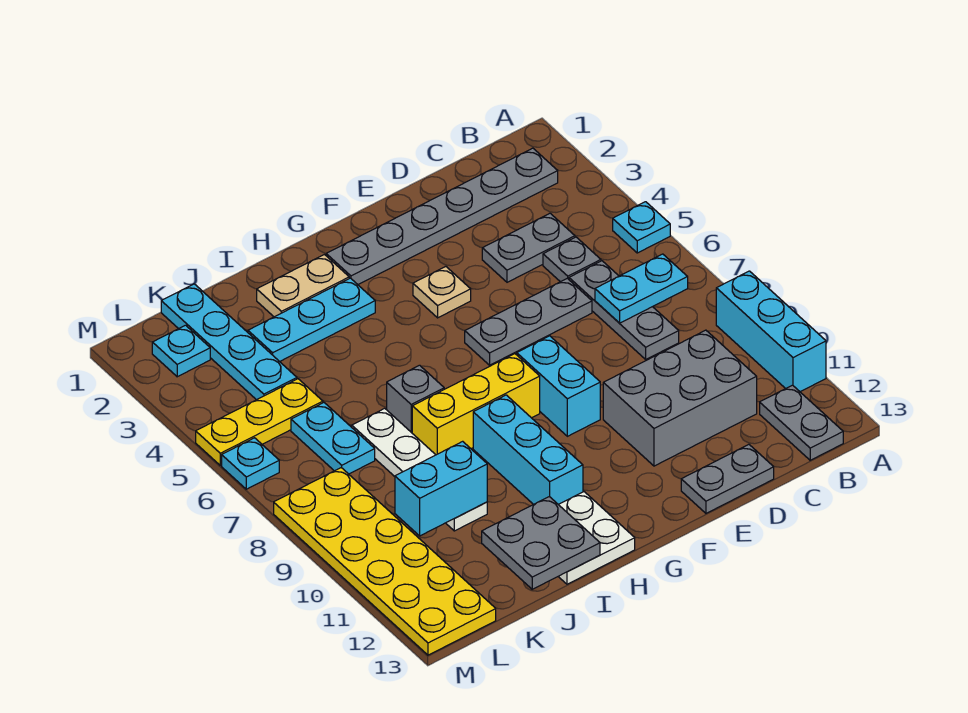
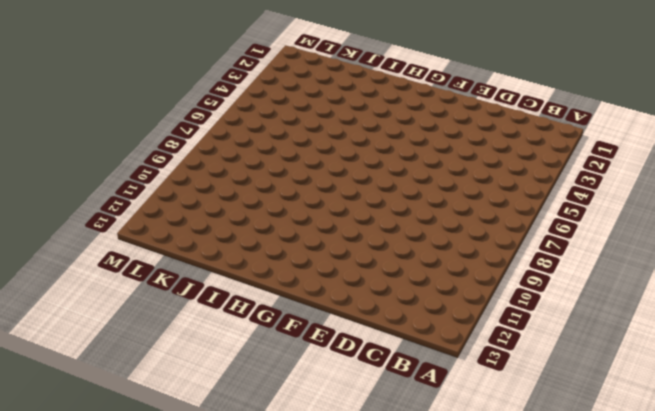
none -> cyan 1x1 plate [613,202,670,253]
none -> cyan 1x3 brick [716,271,826,392]
none -> grey 1x6 plate [326,148,558,284]

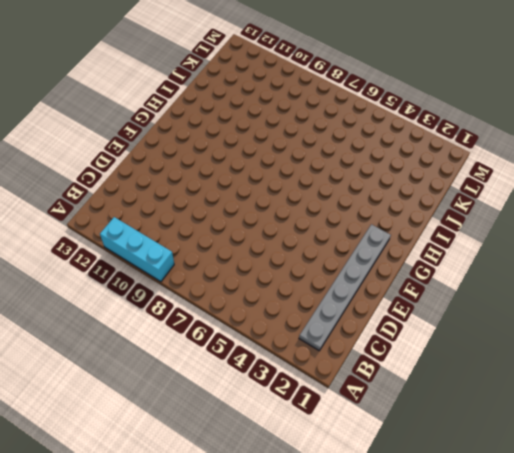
none -> cyan 1x1 plate [613,202,670,253]
none -> grey 1x2 plate [760,385,843,460]
none -> grey 1x2 plate [482,213,575,282]

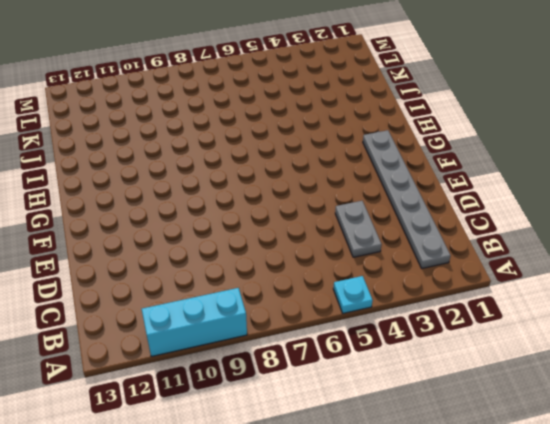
none -> grey 1x2 plate [760,385,843,460]
none -> grey 1x1 plate [543,237,601,282]
none -> grey 1x3 plate [569,261,679,359]

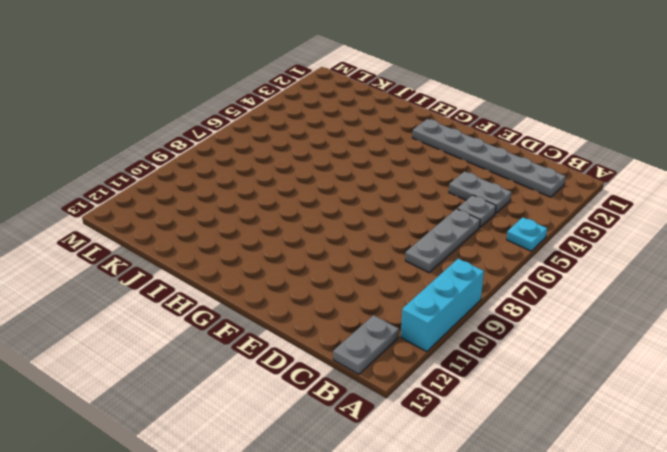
none -> grey 2x3 brick [603,330,757,466]
none -> grey 1x3 plate [465,278,592,365]
none -> grey 1x2 plate [681,445,774,513]

